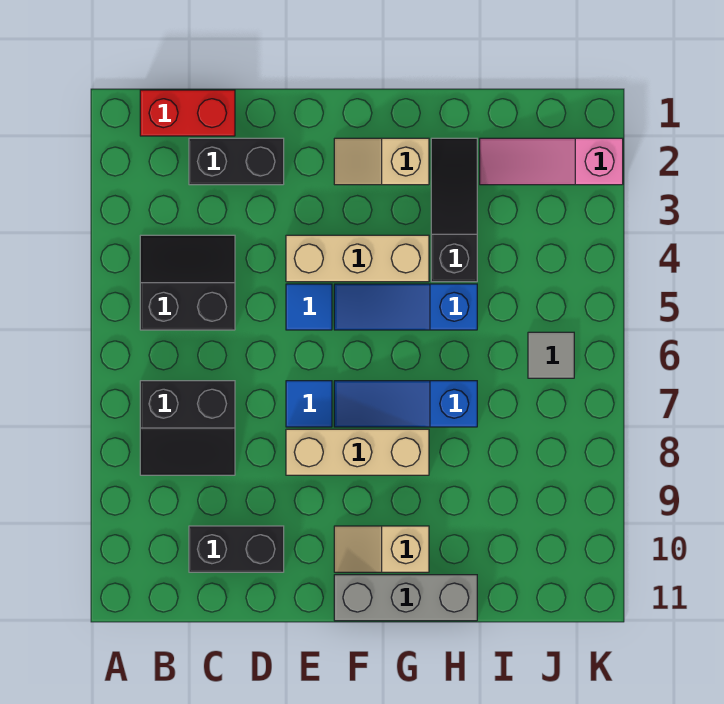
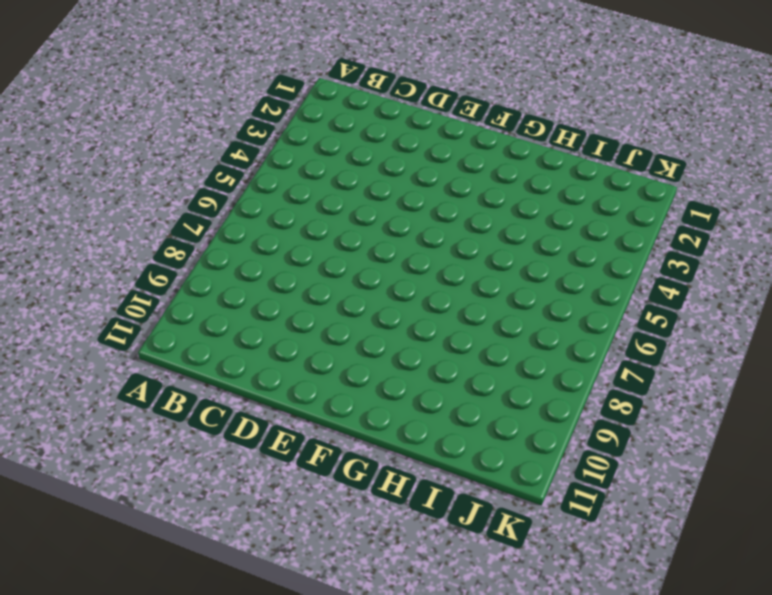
none -> red 1x2 brick [140,90,235,136]
none -> black 2x2 slope [140,235,235,330]
none -> black 2x2 slope [140,381,235,475]

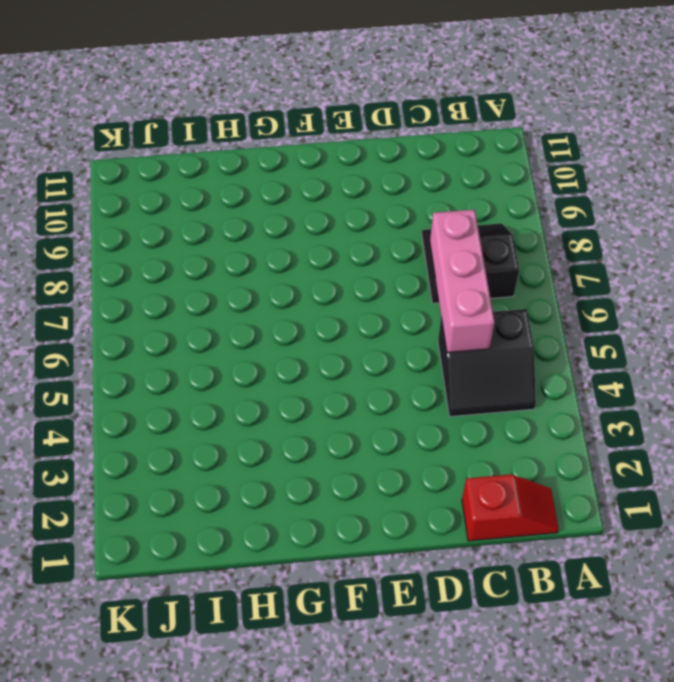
red 1x2 slope [462,474,559,541] -> red 1x2 brick [140,90,235,136]
pink 1x3 brick [430,210,495,353] -> none
none -> black 1x2 brick [189,138,284,185]
none -> black 1x2 brick [189,526,284,572]
none -> tan 1x3 brick [286,235,429,282]

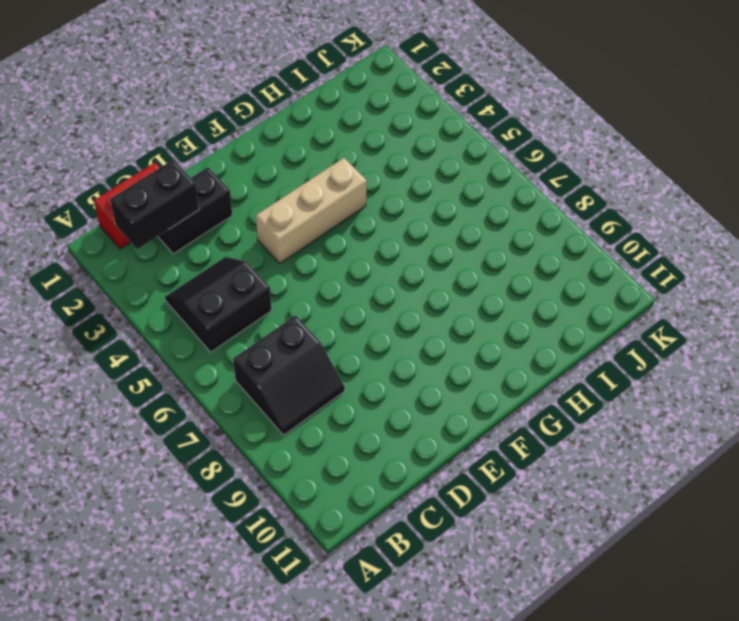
black 1x2 brick [110,160,199,249] -> black 1x2 brick moved to [189,526,284,572]
none -> blue 1x1 tile [286,284,332,330]
none -> blue 1x1 tile [286,381,332,427]
none -> tan 1x3 brick [286,429,429,475]

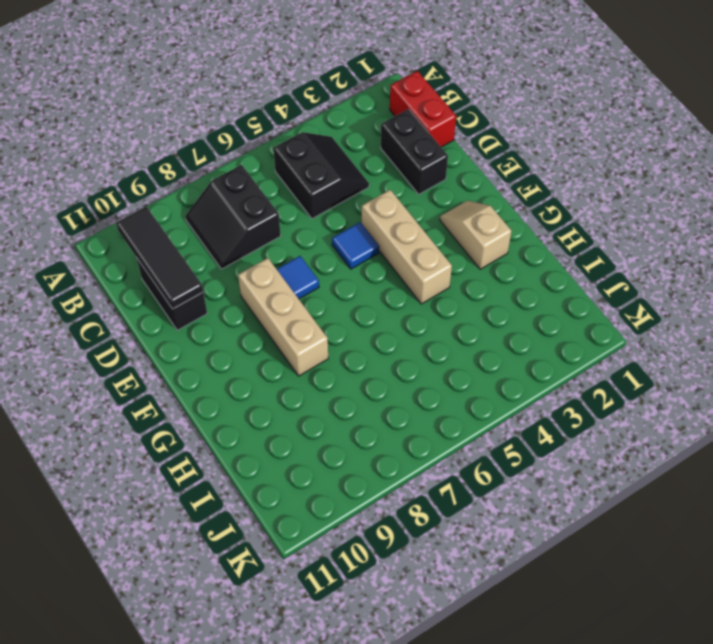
black 1x3 tile [116,207,203,309] -> none
none -> blue 1x3 slope [334,284,477,330]
none -> blue 1x3 slope [334,381,477,427]
none -> tan 1x2 slope [334,526,429,572]

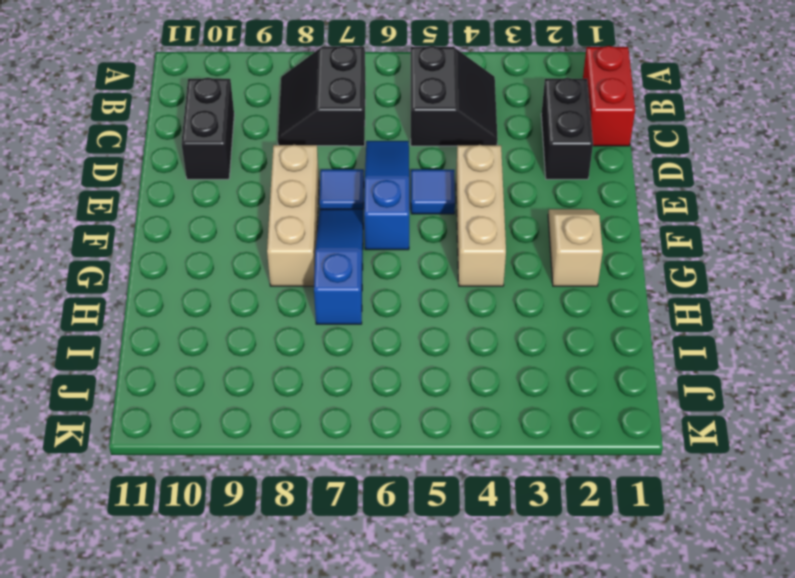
blue 1x3 slope [364,141,409,250] -> blue 1x3 slope moved to [334,284,477,330]
none -> tan 1x2 slope [334,526,429,572]
none -> grey 1x3 brick [334,575,477,621]
none -> black 1x3 slope [431,138,477,282]

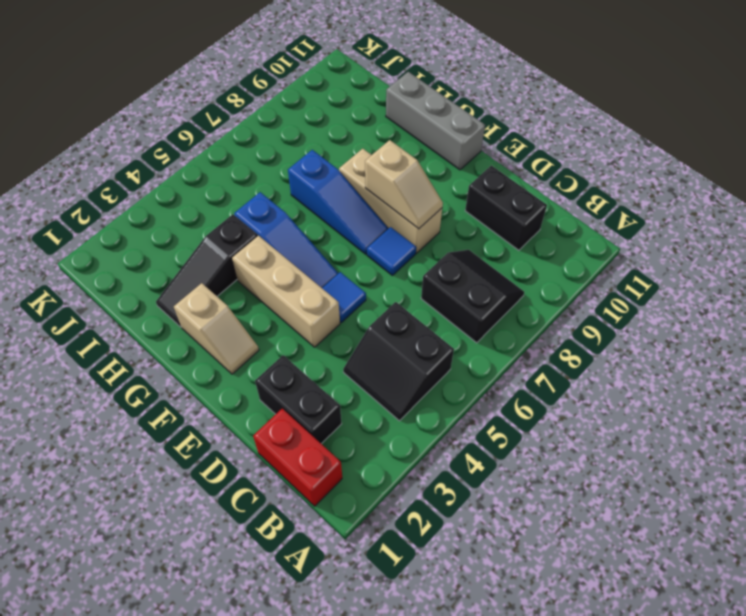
tan 1x2 slope [365,140,443,229] -> tan 1x2 slope moved to [334,526,429,572]
none -> pink 1x3 slope [480,138,623,185]
none -> grey 1x1 tile [528,332,574,378]

